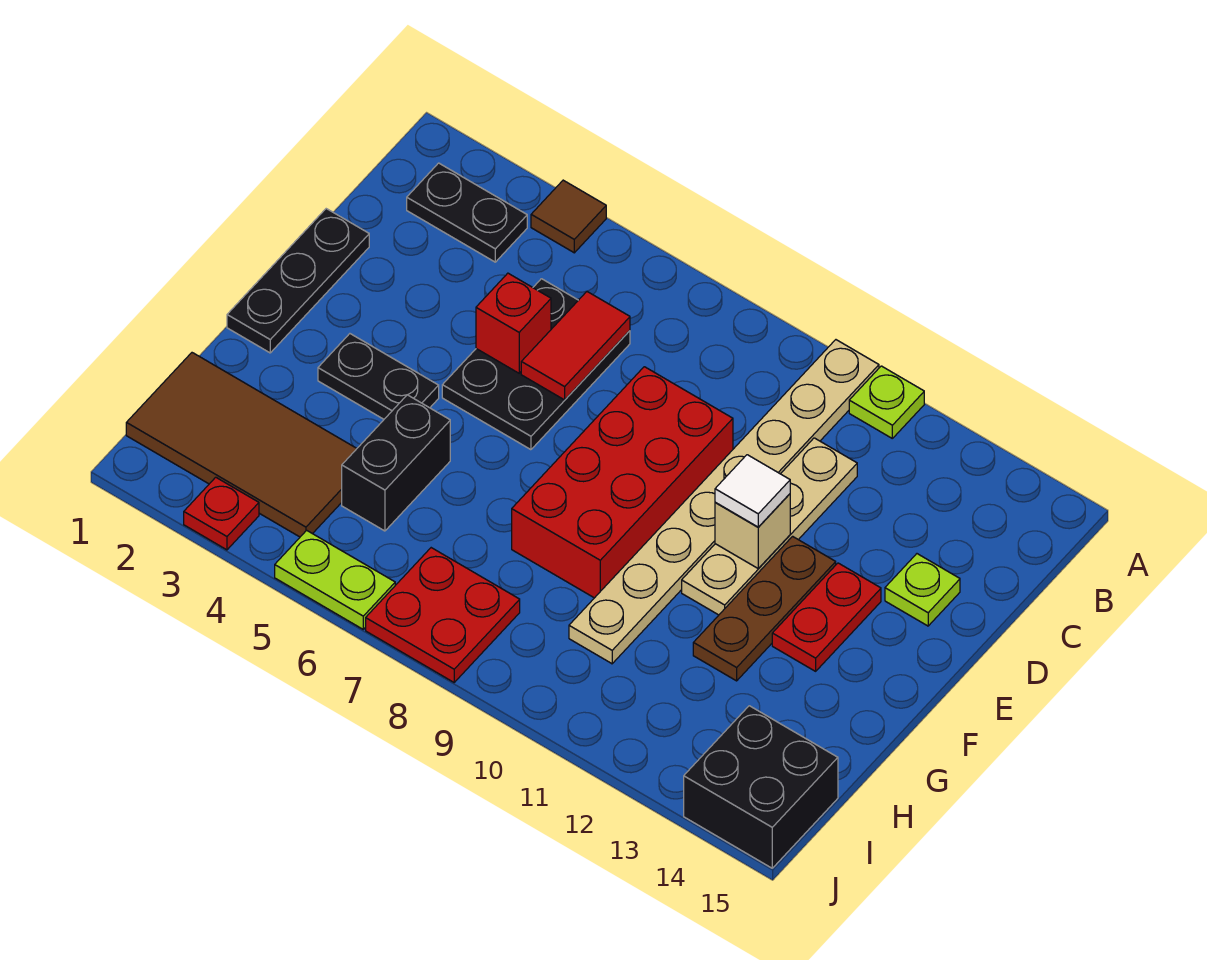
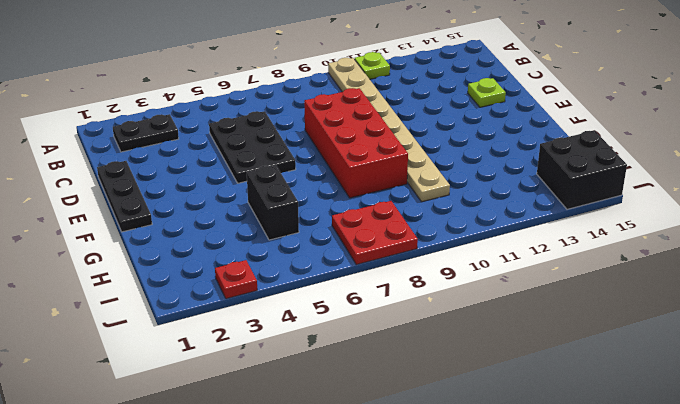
none -> brown 1x1 tile [531,180,606,253]
none -> tan 1x4 plate [682,438,857,615]
none -> brown 1x3 plate [693,536,836,681]

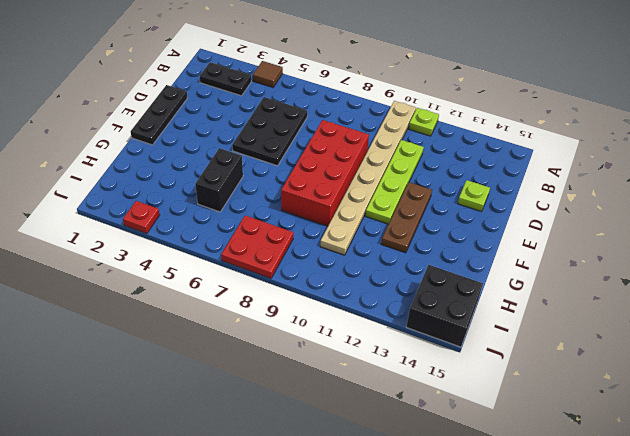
lime 1x4 plate [365,140,424,224] -> tan 1x4 plate [682,438,857,615]
none -> red 1x2 plate [772,563,881,671]
none -> black 1x2 plate [318,334,439,419]
none -> brown 2x4 tile [126,353,357,537]

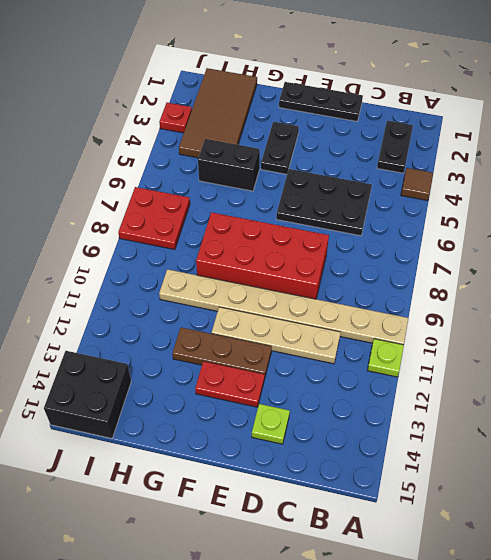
none -> lime 1x2 plate [275,530,395,629]
none -> red 1x2 tile [521,292,630,400]
none -> red 1x1 brick [476,273,551,373]

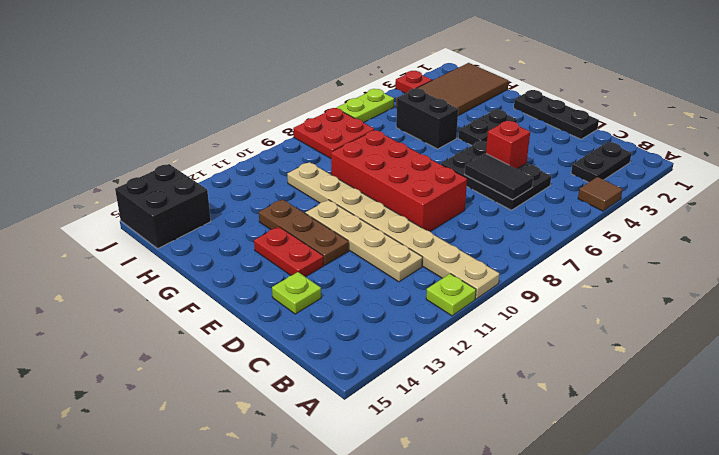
black 1x2 tile [465,153,533,200] -> red 1x2 tile [521,292,630,400]
none -> tan 1x1 brick [715,494,790,569]
none -> white 1x1 tile [715,455,790,527]

